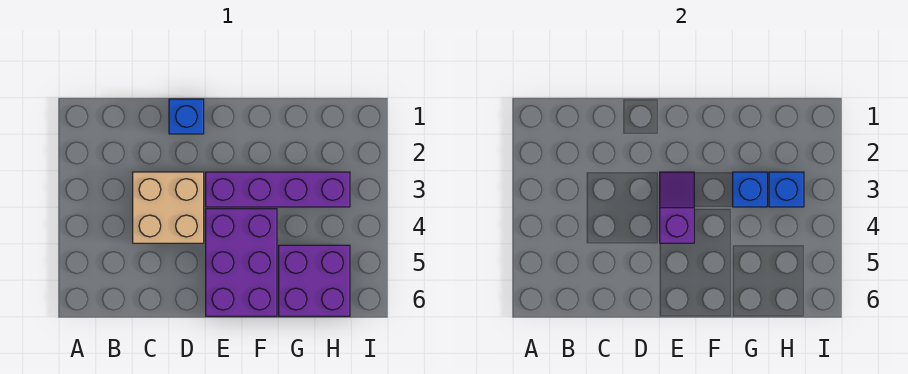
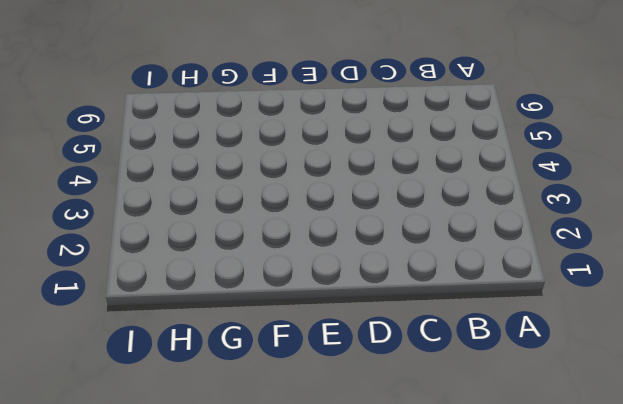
none -> tan 2x2 brick [133,172,204,243]
none -> blue 1x1 brick [169,99,204,134]

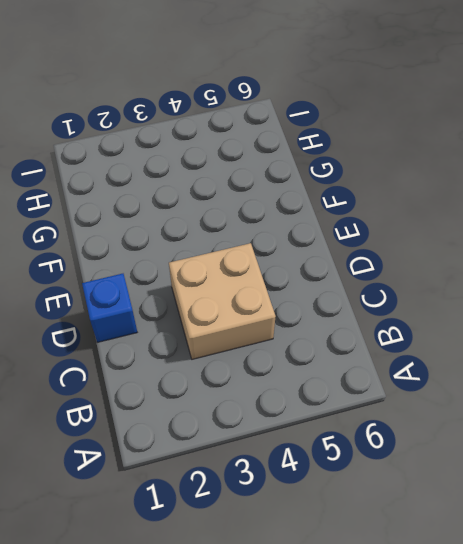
none -> purple 1x4 brick [206,172,350,207]
none -> purple 2x3 brick [206,209,277,316]

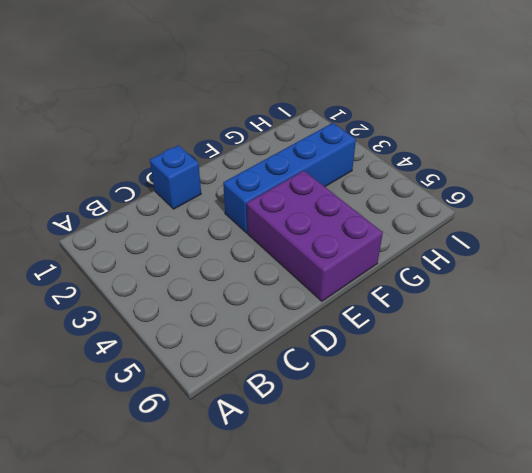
blue 1x4 brick [223,123,356,233] -> purple 1x4 brick [206,172,350,207]
none -> tan 2x2 brick [133,172,204,243]
none -> purple 2x2 brick [279,245,350,316]

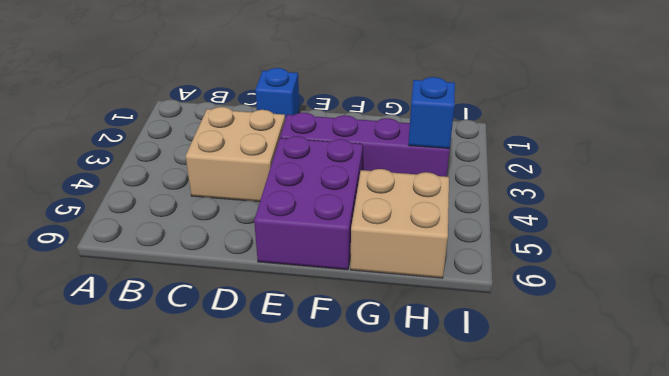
tan 2x2 brick [350,169,449,278] -> purple 2x2 brick [279,245,350,316]
none -> purple 1x2 slope [660,172,694,243]
none -> blue 1x1 brick [733,172,767,207]

